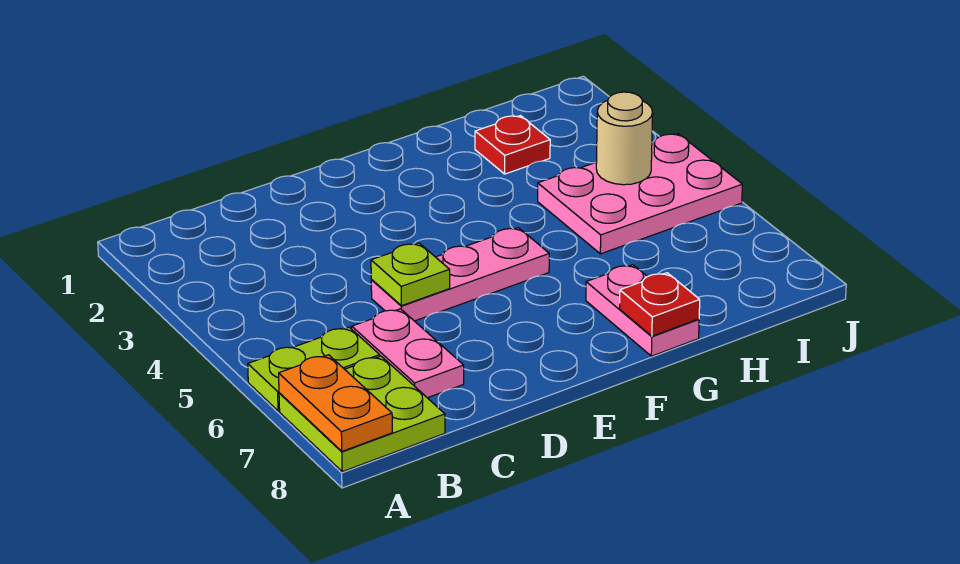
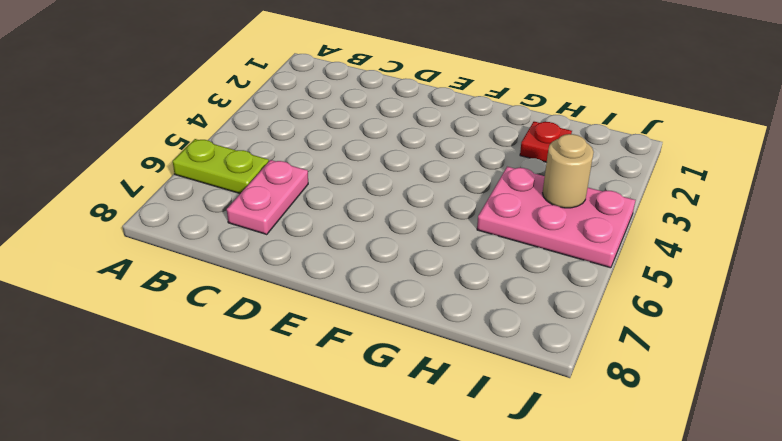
none -> lime 2x2 plate [279,356,445,472]
none -> pink 1x3 plate [371,228,549,321]

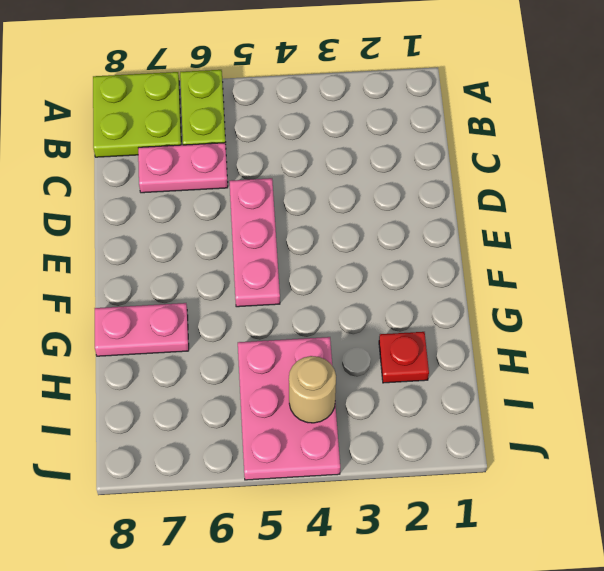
none -> orange 1x2 plate [279,355,392,451]
none -> lime 1x1 plate [371,243,450,306]

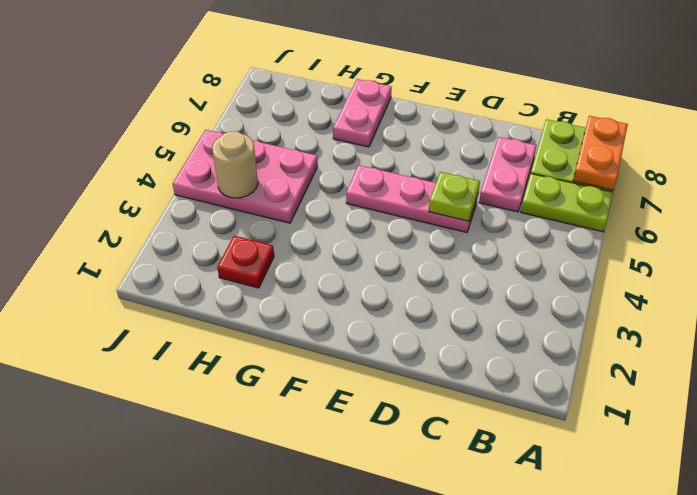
none -> red 1x1 plate [620,273,700,336]

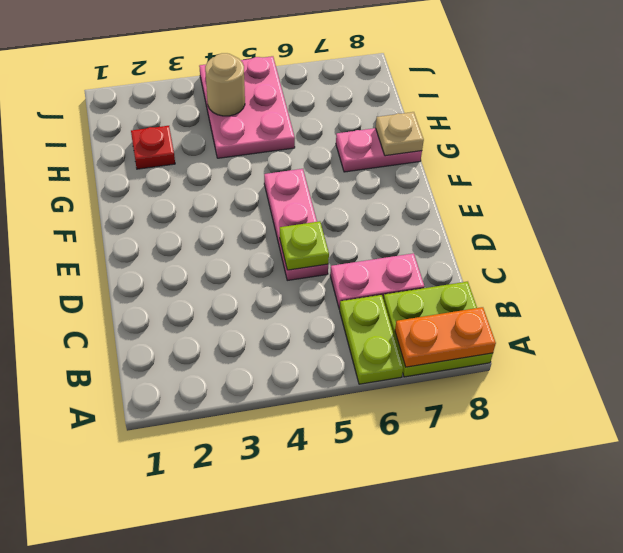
tan 1x1 plate [376,112,424,156] -> red 1x1 plate [620,273,700,336]

